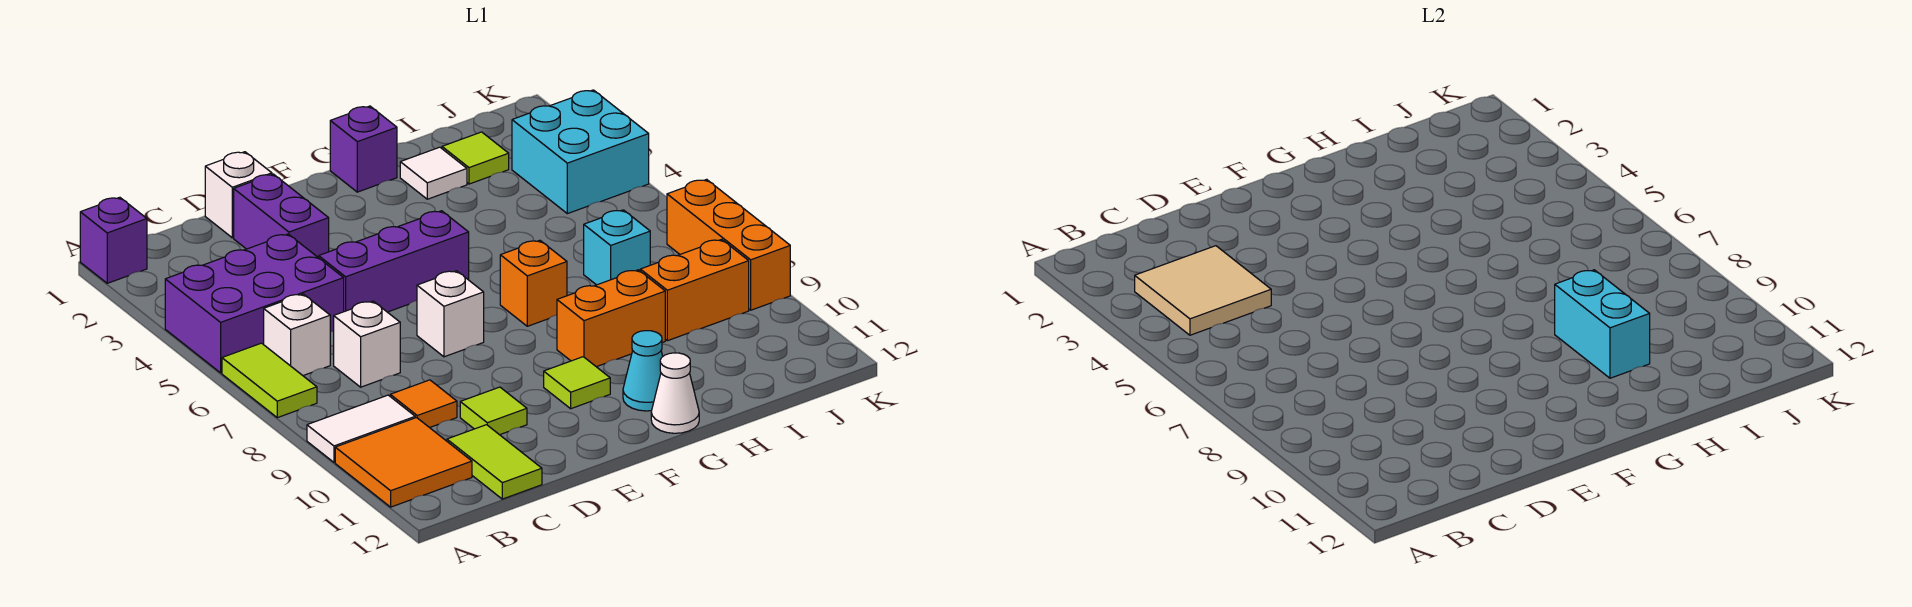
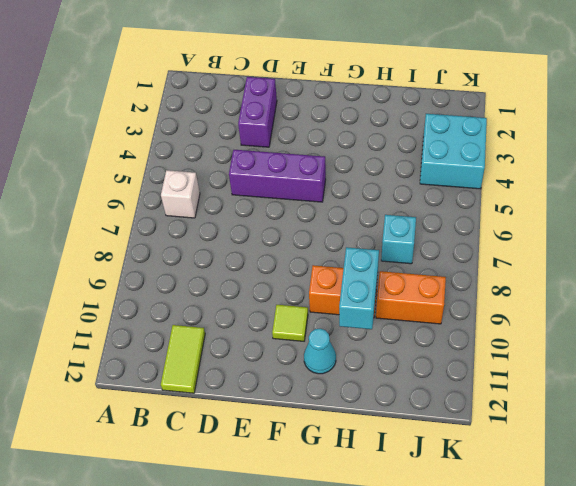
none -> purple 1x1 brick [80,197,147,283]
none -> purple 2x3 brick [165,234,344,373]
none -> lime 1x2 tile [222,343,317,418]

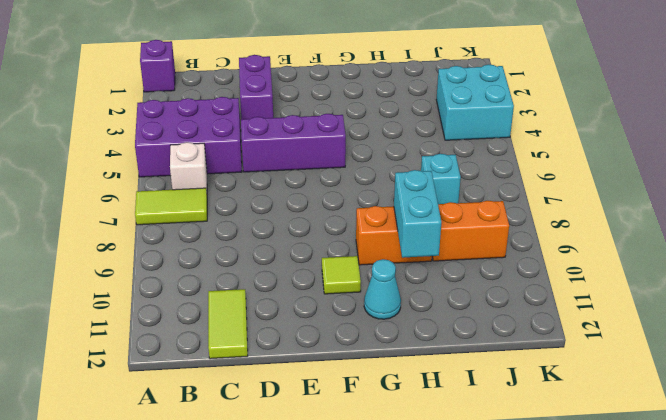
lime 1x2 tile [135,188,207,225] -> lime 1x2 tile turned to [222,343,317,418]
none -> white 1x2 tile [307,395,415,462]
none -> orange 2x2 tile [335,418,472,507]
none -> white 1x1 brick [334,301,400,387]

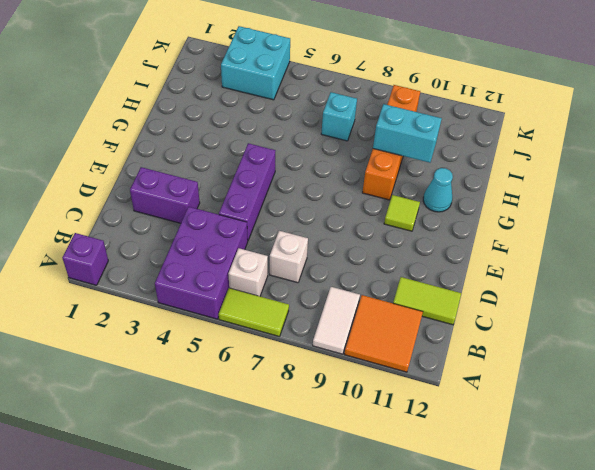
none -> orange 1x1 tile [390,380,457,428]
none -> white 1x1 brick [205,152,272,238]
none -> lime 1x1 tile [460,387,527,435]

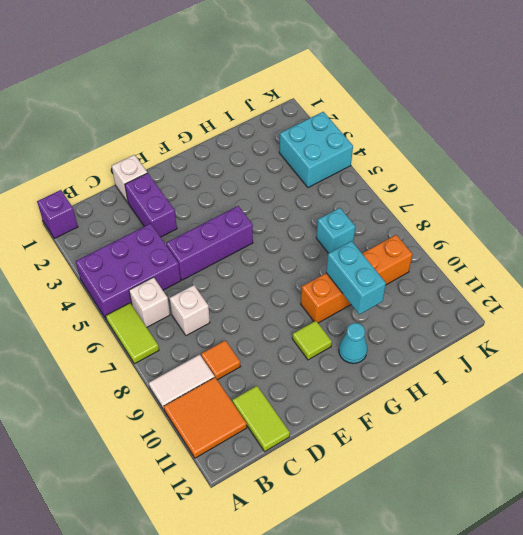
none -> lime 1x1 tile [460,387,527,435]
none -> white 1x1 brick [417,271,484,357]
none -> purple 1x1 brick [330,106,397,192]

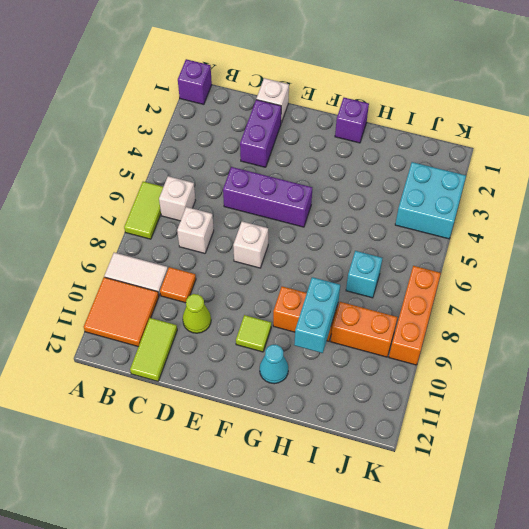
lime 1x1 cone [183,294,211,333] -> lime 1x1 tile [460,387,527,435]
none -> purple 2x3 brick [165,234,344,373]
none -> orange 1x1 brick [500,240,567,326]
none -> white 1x1 cone [651,353,699,433]

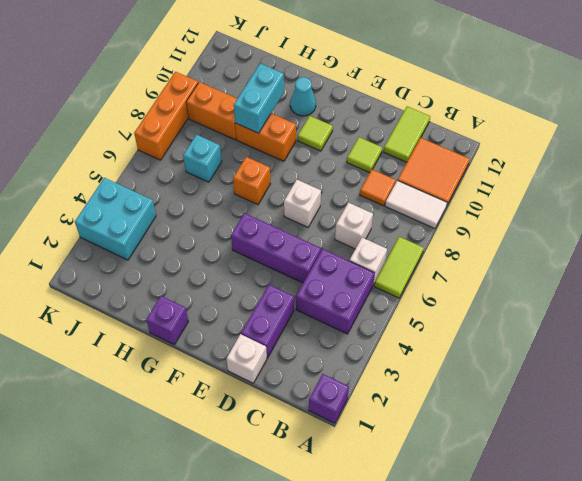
purple 2x2 brick [296,249,374,334] -> purple 2x3 brick [165,234,344,373]
none -> white 1x1 cone [651,353,699,433]
none -> white 1x1 tile [400,147,467,199]
none -> lime 1x1 tile [442,132,509,184]

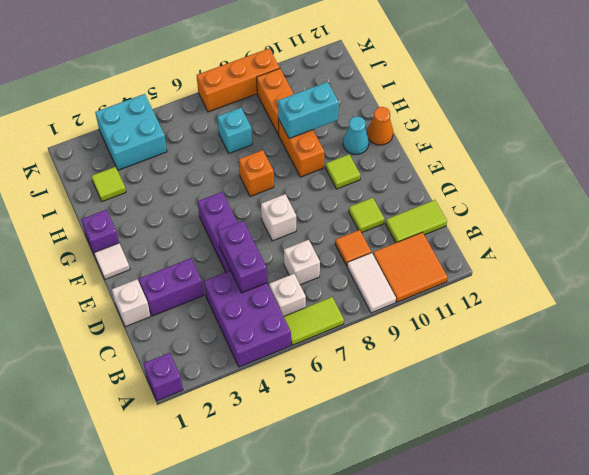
purple 1x2 brick [218,221,267,293] -> none
white 1x1 tile [94,243,130,279] -> white 1x1 tile moved to [400,147,467,199]
orange 1x1 cone [367,107,393,145] -> white 1x1 cone [651,353,699,433]
none -> tan 2x2 tile [1135,246,1271,335]

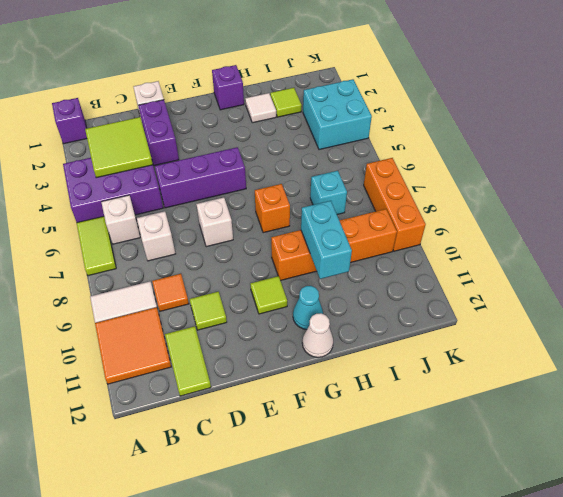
lime 2x2 tile [85,117,153,178] -> tan 2x2 tile [1135,246,1271,335]

